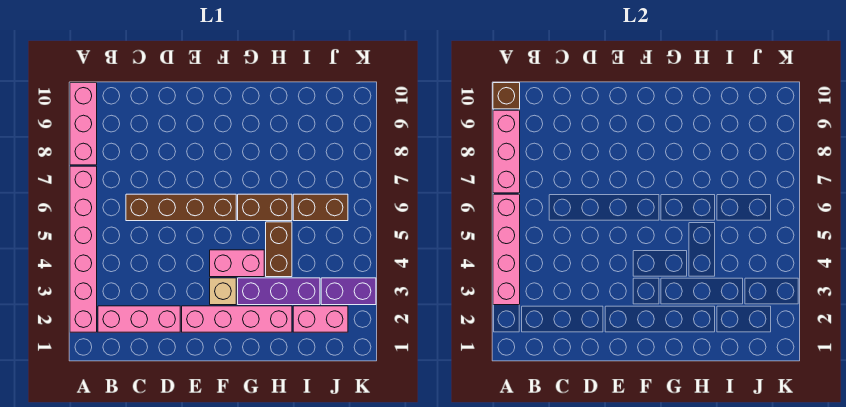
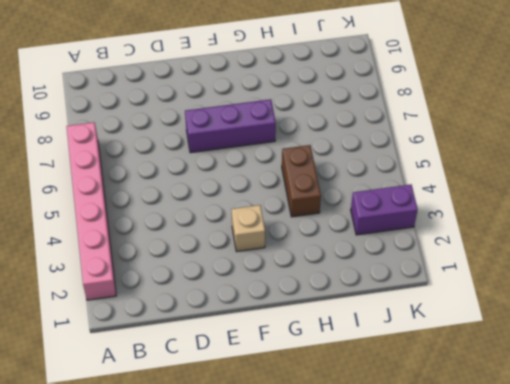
purple 1x3 brick [185,99,276,153] -> purple 1x3 brick moved to [238,278,320,305]
none -> pink 1x3 brick [70,83,97,165]
none -> pink 1x3 brick [98,306,180,332]
none -> brown 1x4 brick [126,194,236,221]

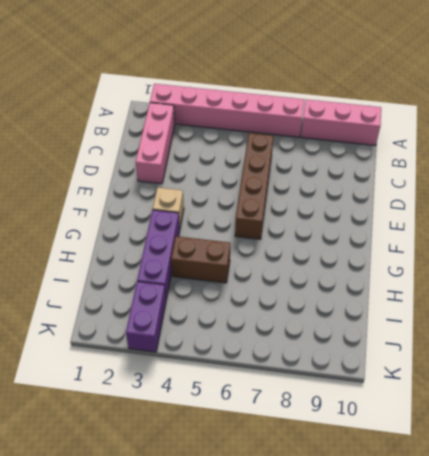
none -> pink 1x4 brick [182,306,292,332]
none -> pink 1x2 brick [210,250,264,277]
none -> brown 1x2 brick [238,194,292,221]

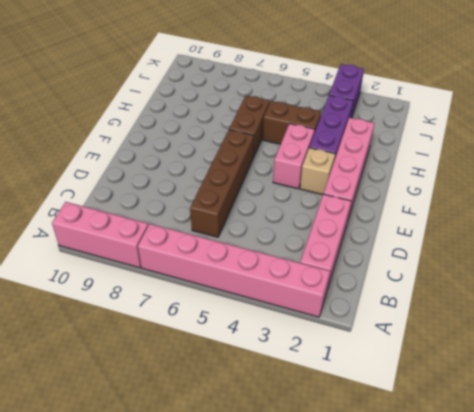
none -> pink 1x2 brick [293,306,348,332]
none -> brown 1x2 brick [293,194,348,221]
none -> pink 1x4 brick [493,194,520,305]

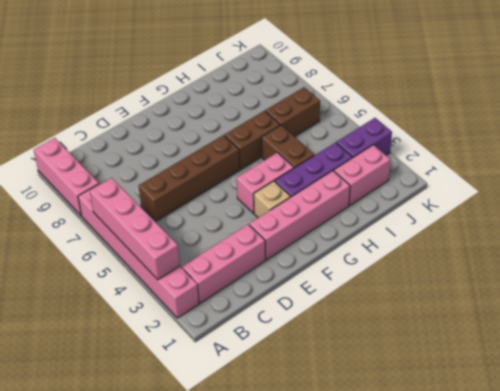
none -> pink 1x3 brick [493,110,520,193]
none -> brown 1x1 brick [493,83,520,109]

